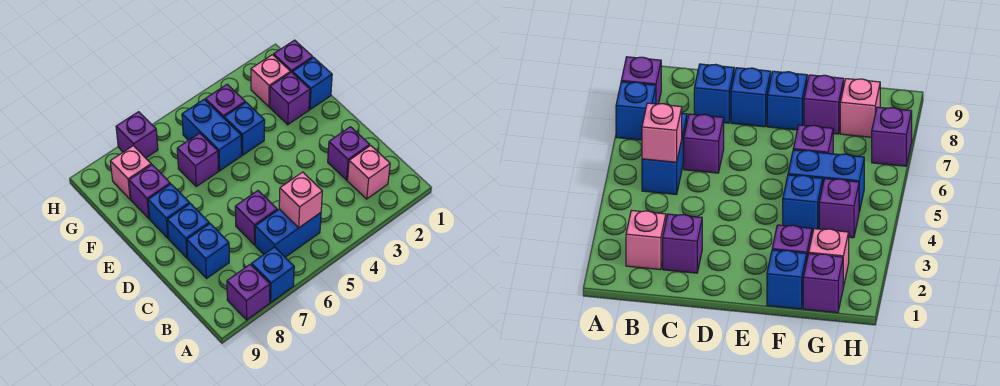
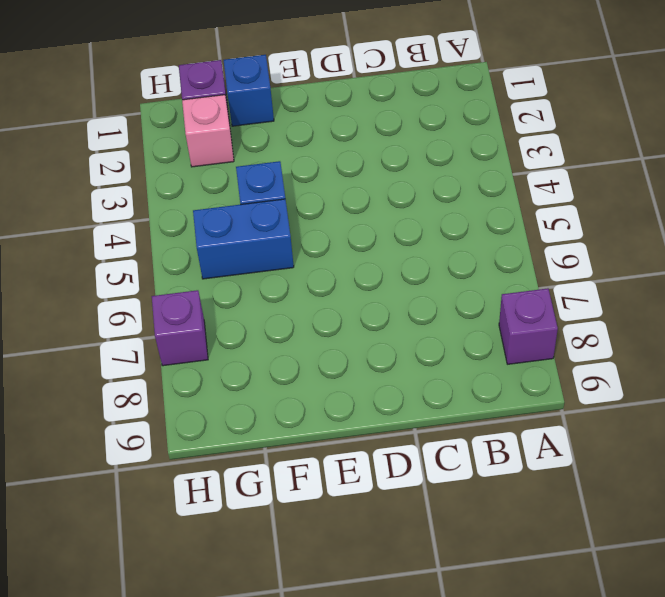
none -> blue 1x1 brick [252,247,294,302]
none -> pink 1x1 brick [348,145,390,199]
none -> blue 1x2 brick [255,209,321,257]

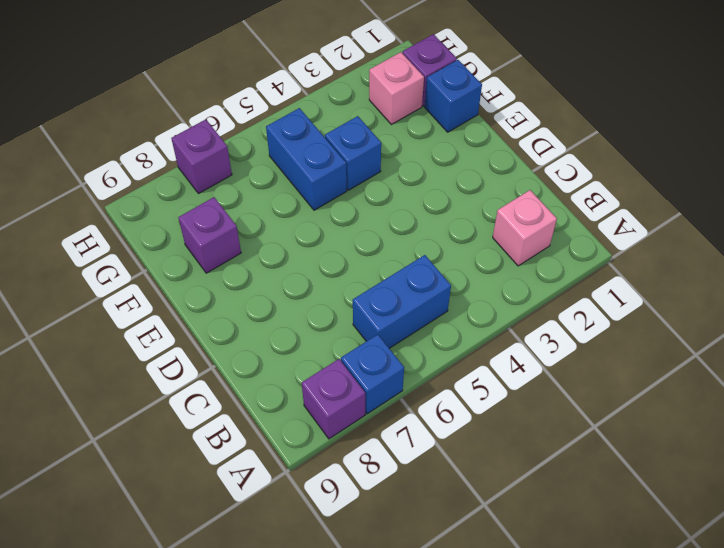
none -> purple 1x1 brick [328,127,370,180]
none -> purple 1x1 brick [235,191,277,245]
none -> blue 1x1 brick [187,224,229,278]

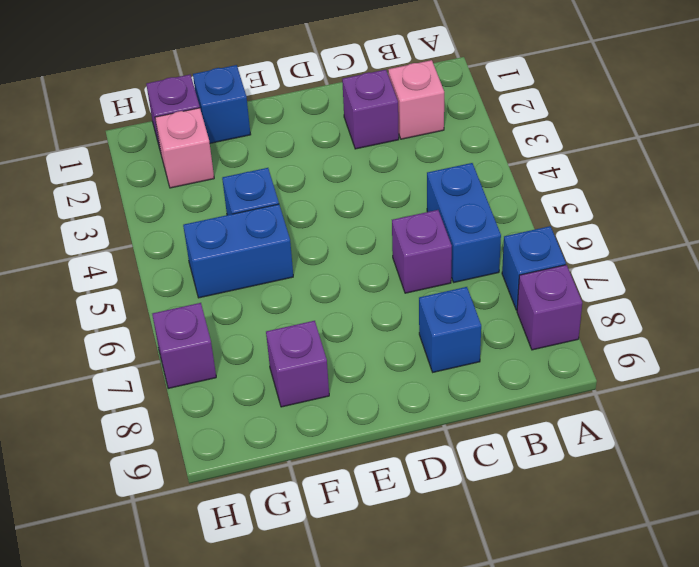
none -> blue 1x1 brick [167,204,209,258]
none -> blue 1x1 brick [148,184,190,238]
none -> purple 1x1 brick [270,72,310,125]

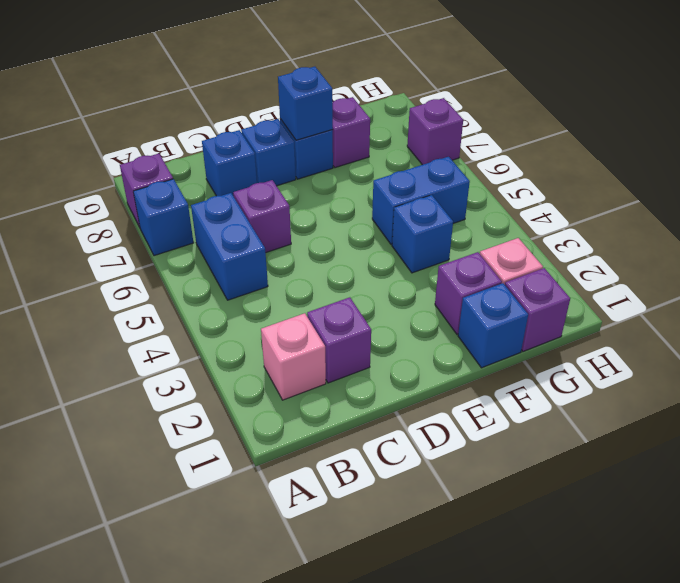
blue 1x1 brick [278,67,333,140] -> none
none -> purple 1x1 brick [177,133,219,186]
none -> purple 1x1 brick [205,84,245,118]
none -> pink 1x1 brick [110,146,151,199]

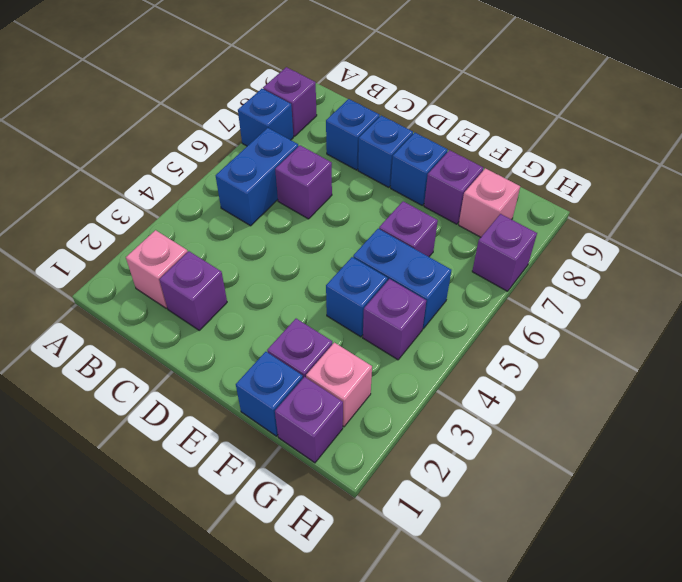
none -> pink 1x1 brick [279,172,322,228]

